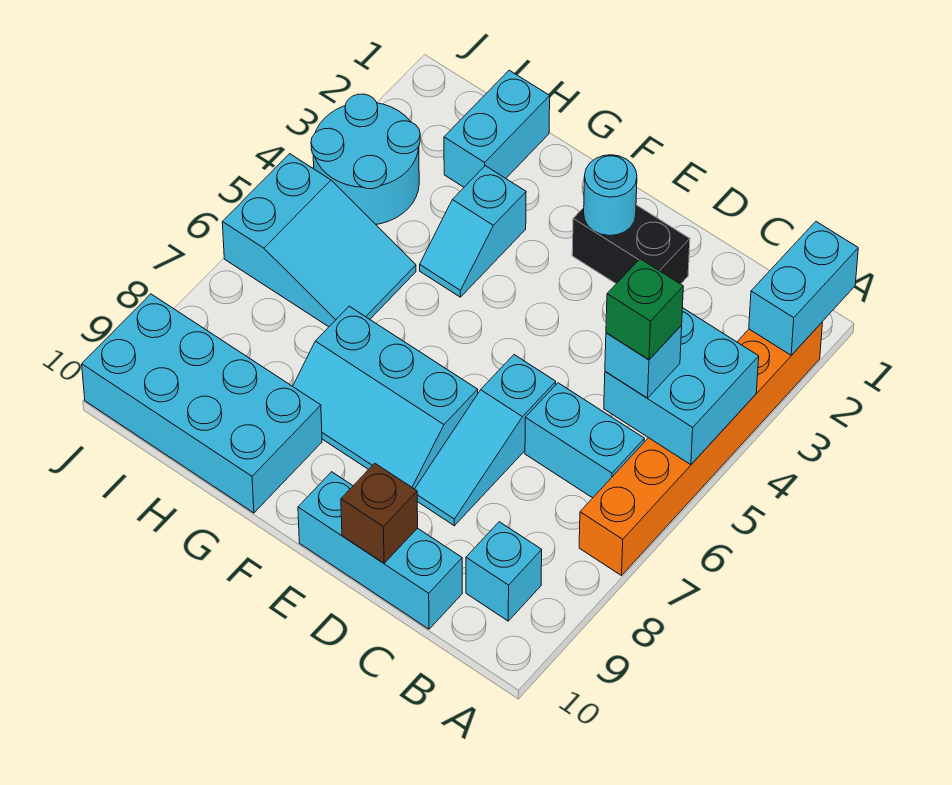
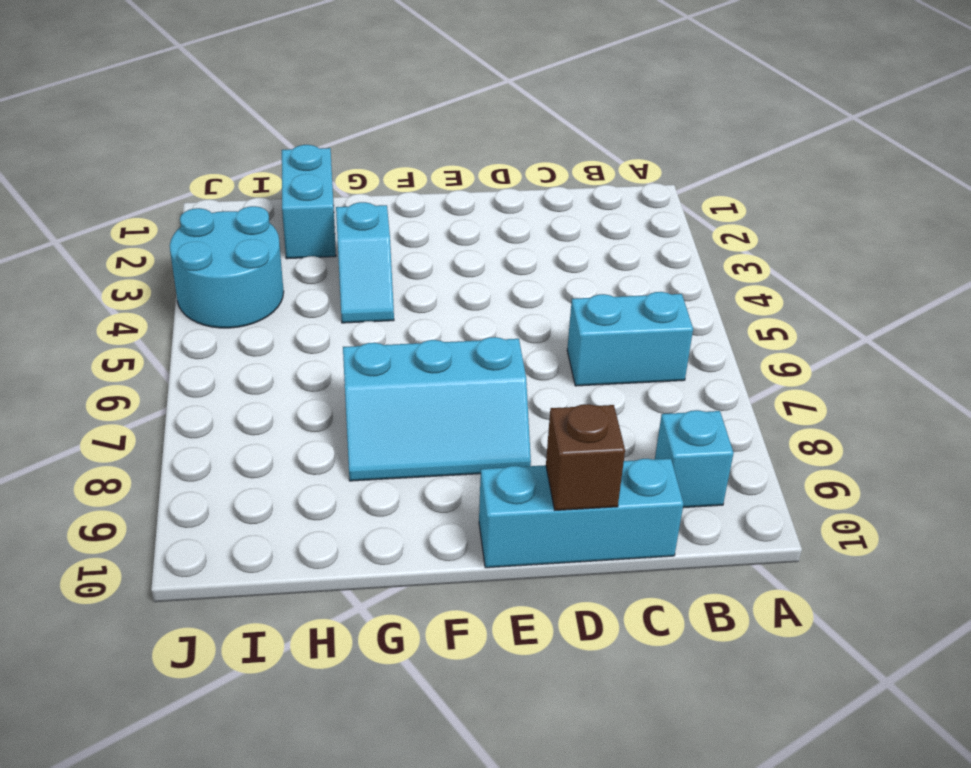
none -> orange 1x6 brick [579,322,823,576]
none -> black 1x2 brick [572,205,690,284]
none -> cyan 1x3 slope [415,355,556,526]

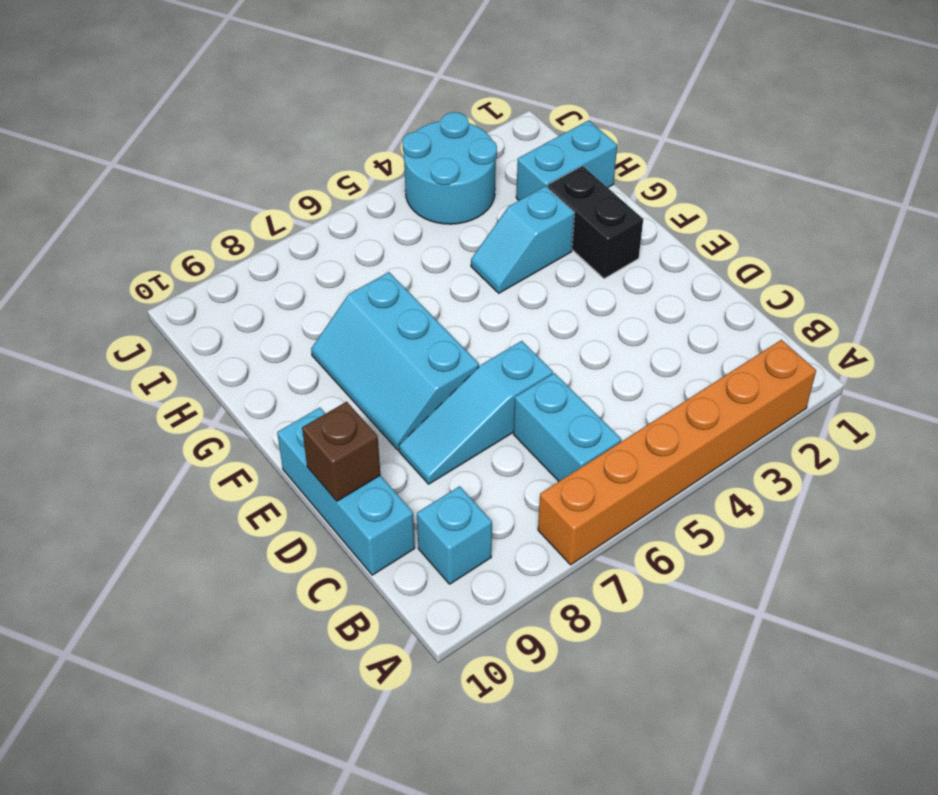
black 1x2 brick [547,166,643,279] -> black 1x2 brick moved to [572,205,690,284]
none -> cyan 2x4 brick [82,294,322,513]
none -> cyan 2x3 slope [222,154,416,327]
none -> cyan 1x2 brick [749,222,858,355]

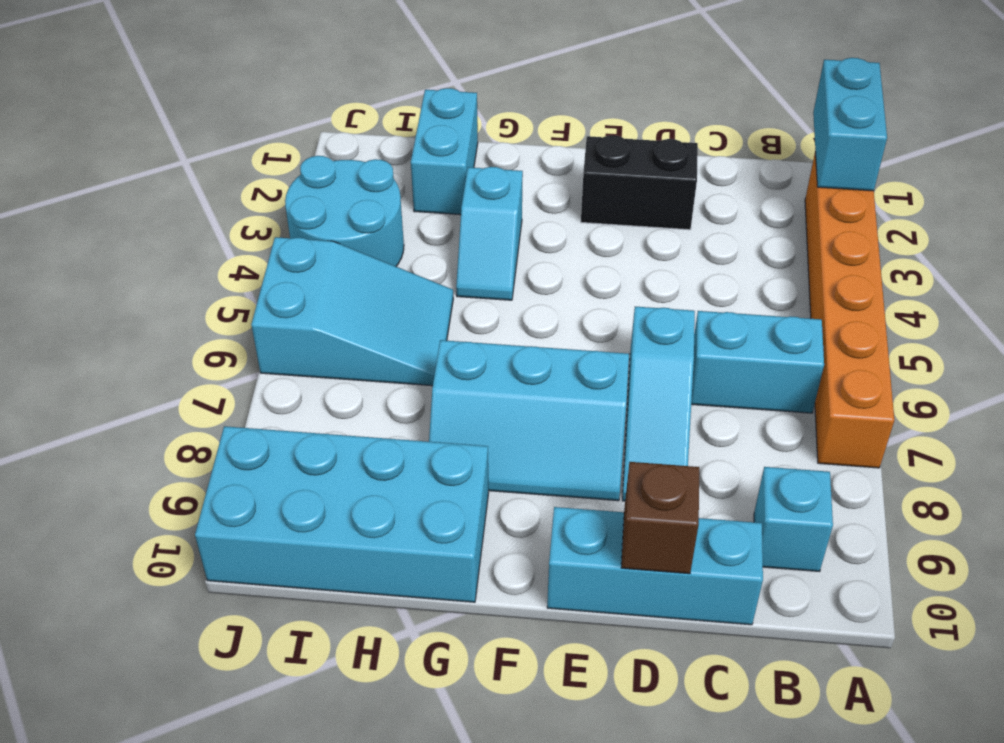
none -> cyan 2x2 brick [604,308,759,465]
none -> cyan 1x1 round brick [584,155,637,235]
none -> cyan 1x1 brick [605,325,682,398]

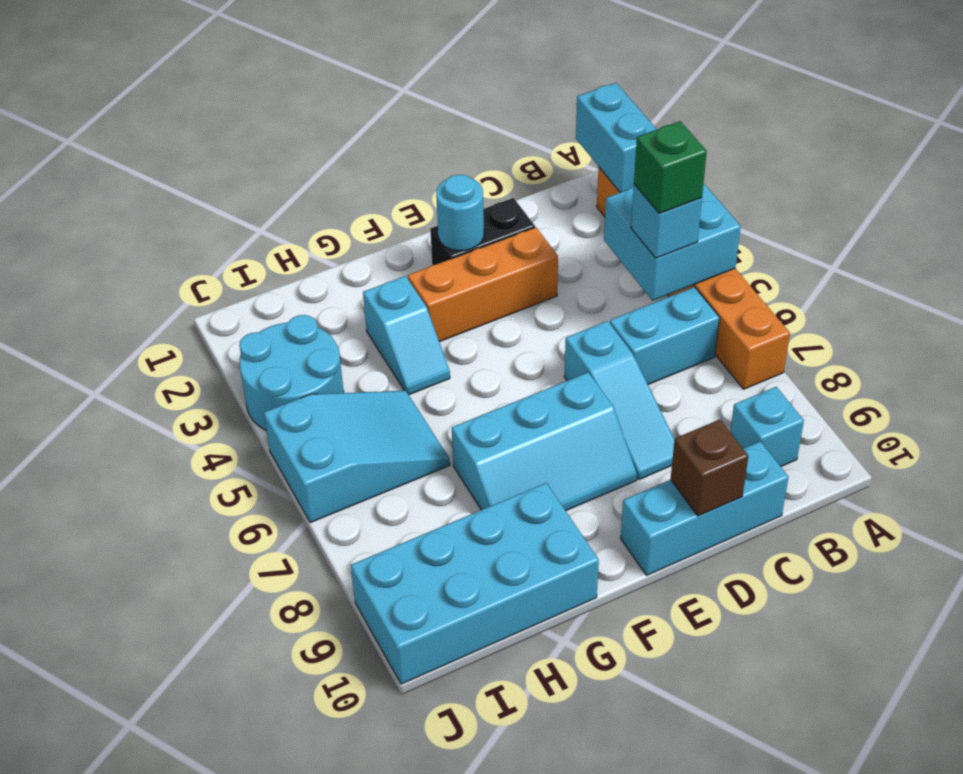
orange 1x3 brick [408,227,558,342] -> none
none -> cyan 1x2 brick [444,70,550,187]

